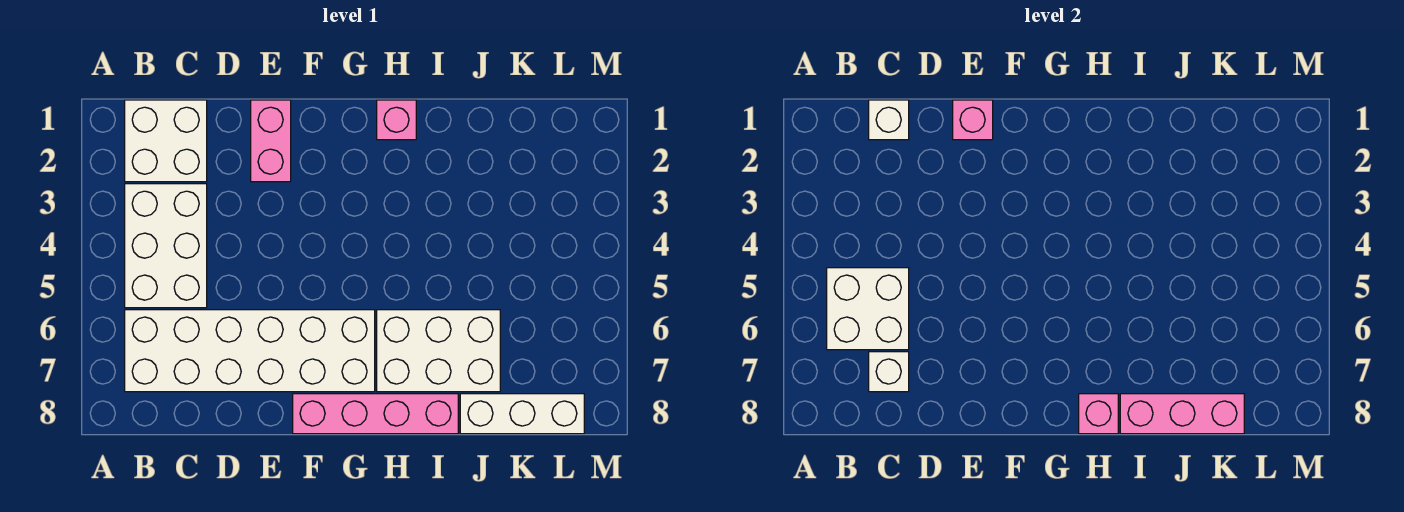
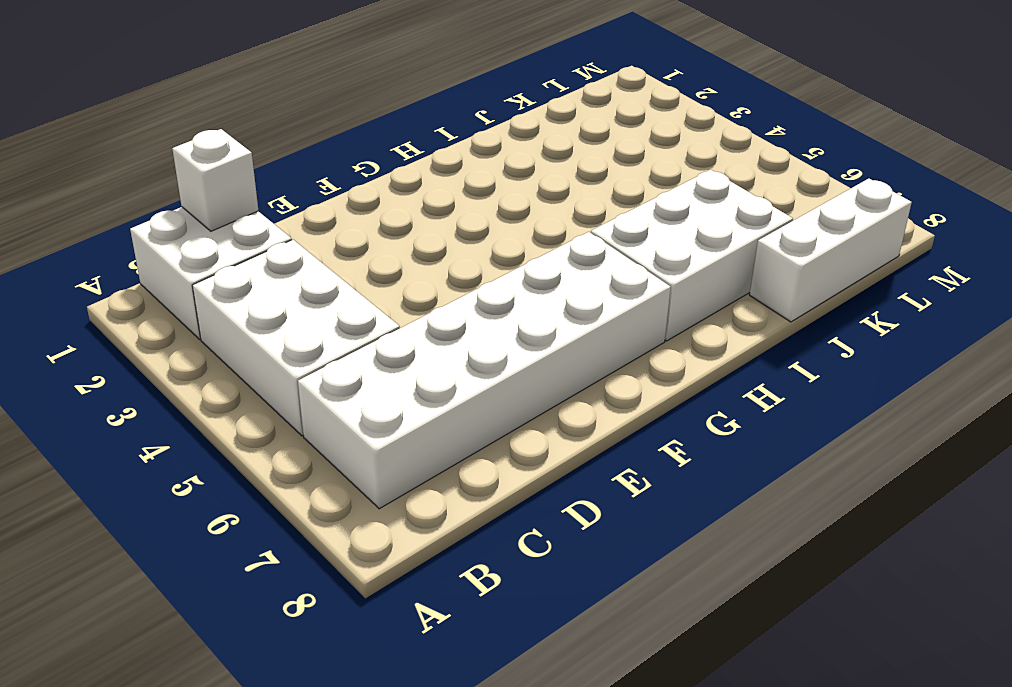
none -> pink 1x2 brick [251,100,291,182]
none -> pink 1x4 brick [293,394,458,434]
none -> pink 1x1 brick [377,100,416,140]

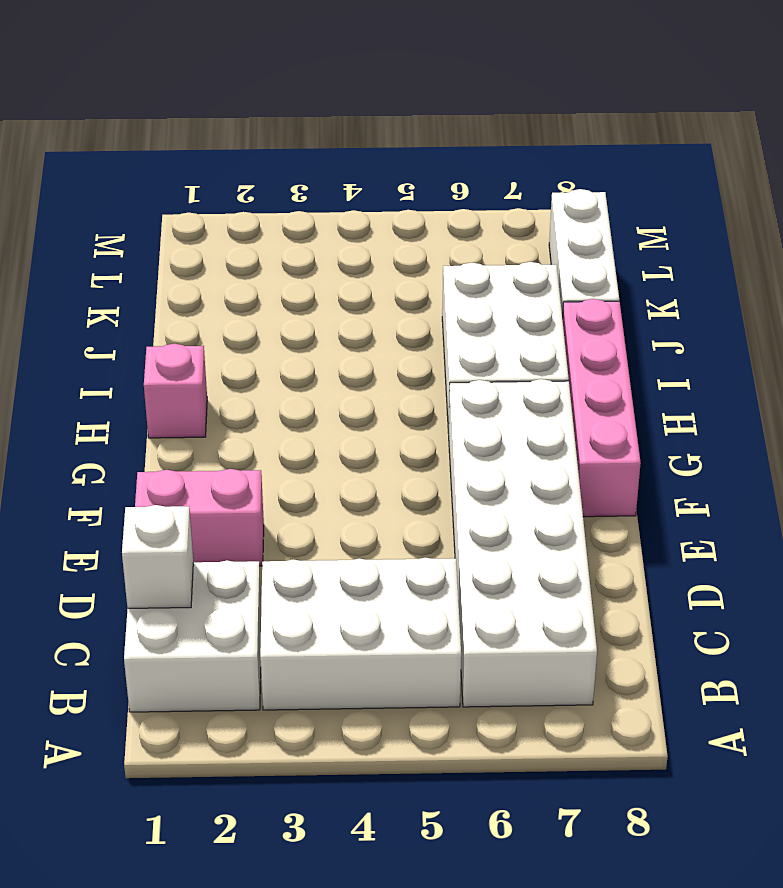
none -> white 2x2 brick [827,268,909,350]
none -> white 1x1 brick [869,352,909,392]
none -> pink 1x1 brick [953,100,993,140]

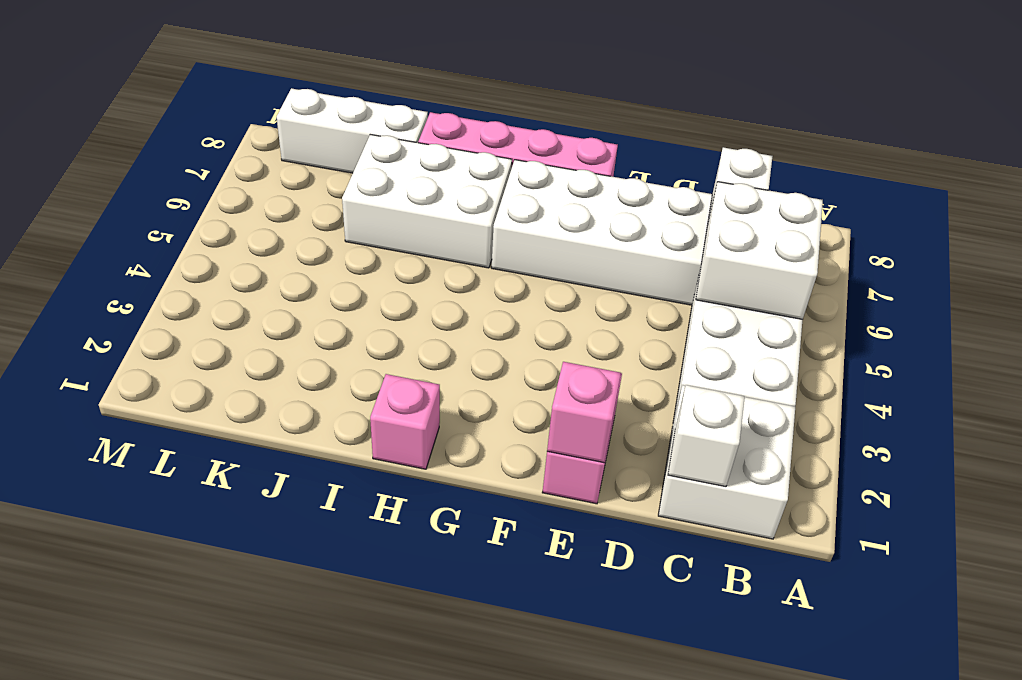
none -> pink 1x1 brick [1079,394,1118,434]
none -> pink 1x3 brick [1120,394,1244,434]

